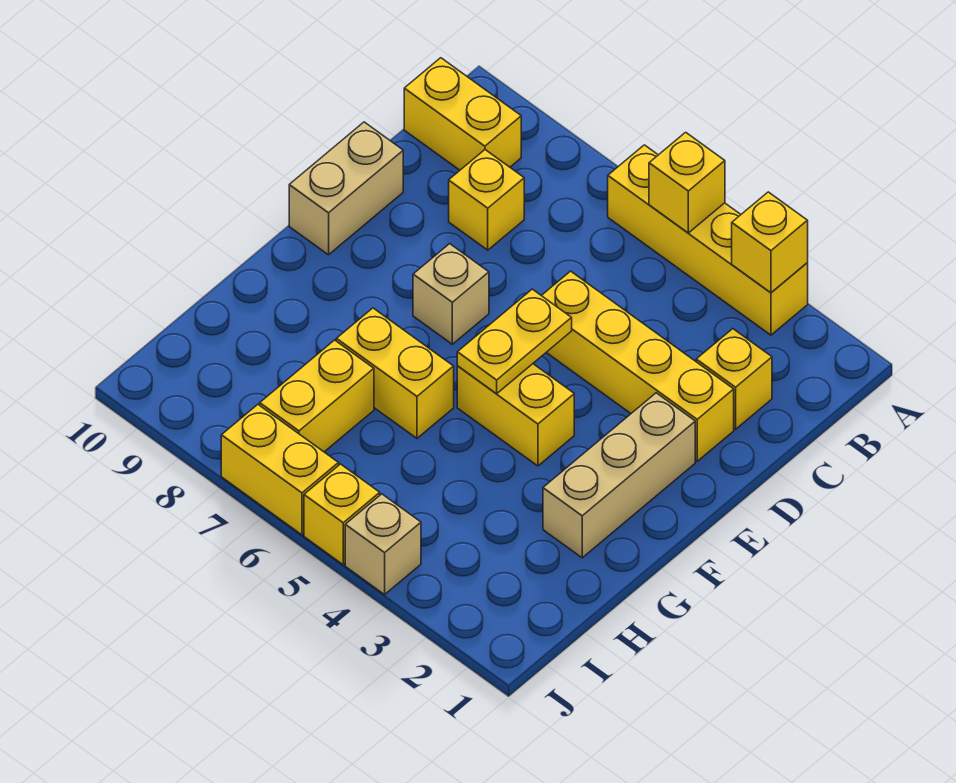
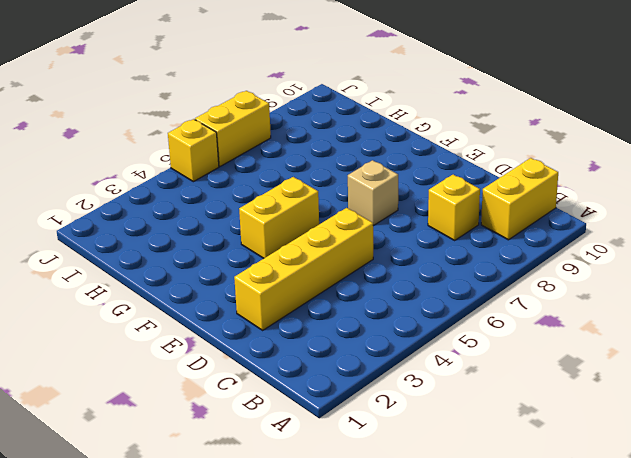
none -> yellow 1x4 brick [608,145,808,335]
none -> yellow 1x1 brick [696,329,772,429]
none -> tan 1x2 brick [289,122,403,255]

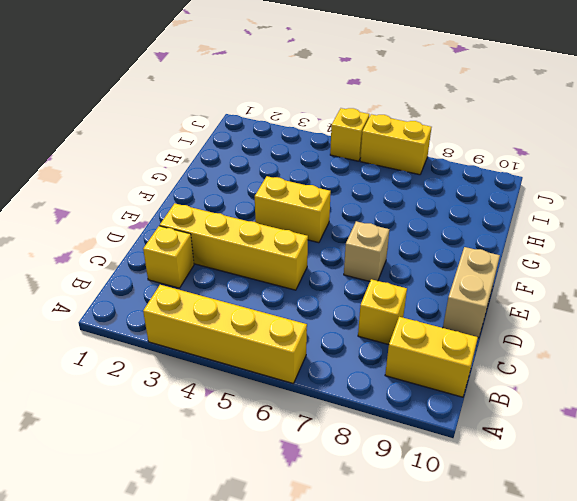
none -> tan 1x3 brick [543,393,695,558]
none -> yellow 1x2 brick [336,308,454,438]
none -> yellow 1x2 brick [260,340,374,452]

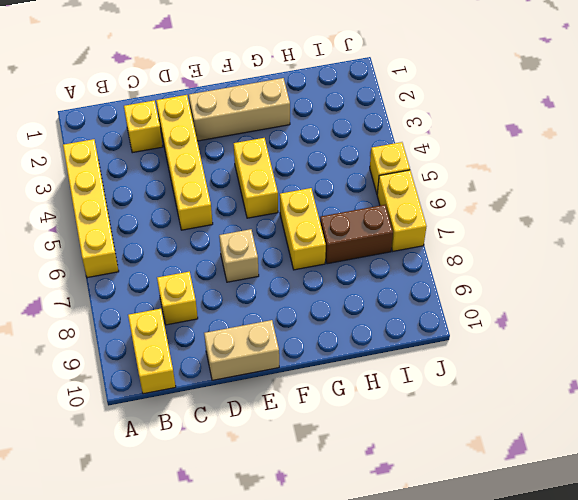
brown 1x2 brick [320,205,393,264] -> yellow 1x2 brick [260,340,374,452]
none -> tan 1x1 brick [345,494,421,595]
none -> yellow 1x1 brick [732,192,808,293]
none -> yellow 1x1 brick [649,132,725,233]

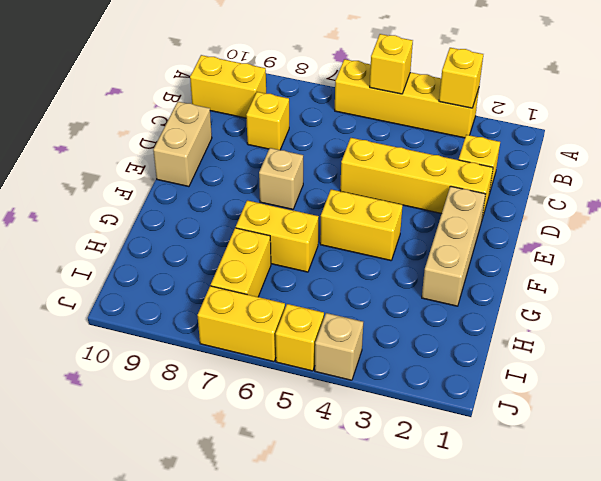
none -> yellow 1x2 plate [457,289,572,394]

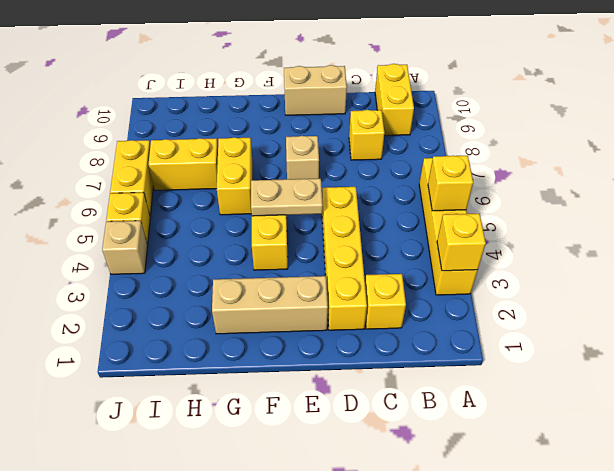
tan 1x2 plate [251,179,323,216] -> yellow 1x2 plate [457,289,572,394]

